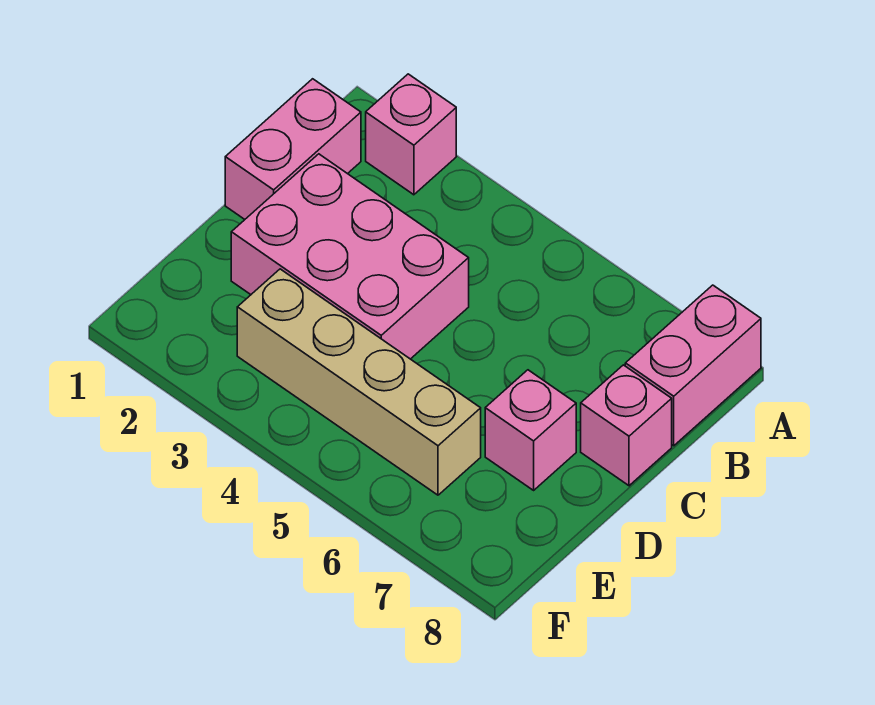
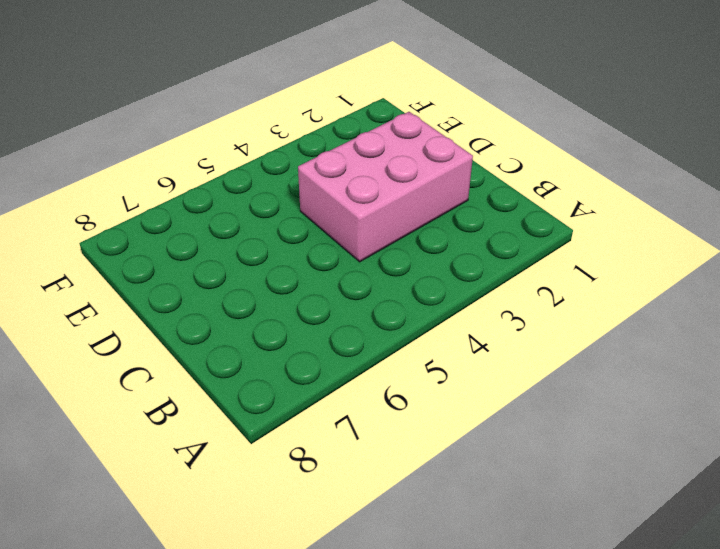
none -> pink 1x1 brick [366,74,456,195]
none -> pink 1x2 brick [625,285,761,446]

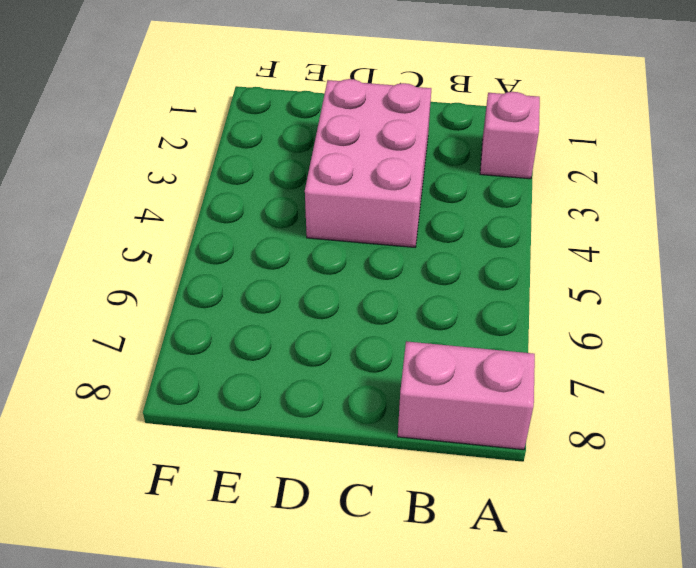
none -> pink 1x2 brick [225,79,361,219]
none -> pink 1x1 brick [581,365,672,486]

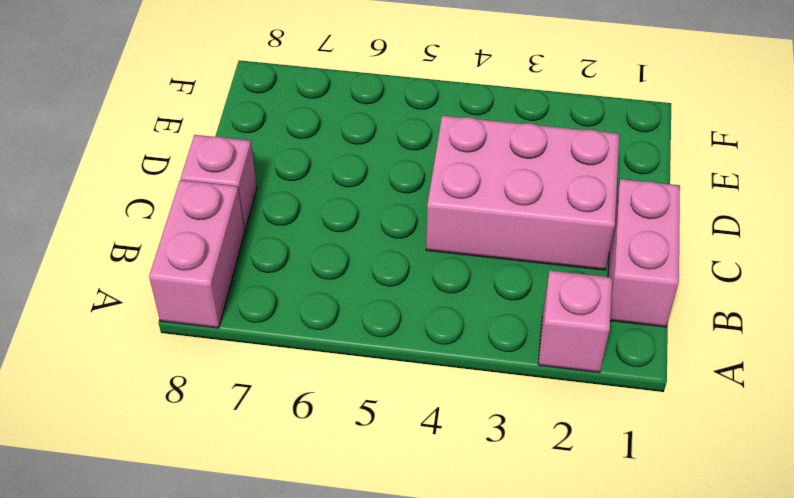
none -> pink 1x1 brick [485,370,576,490]
none -> tan 1x4 brick [237,269,481,495]

